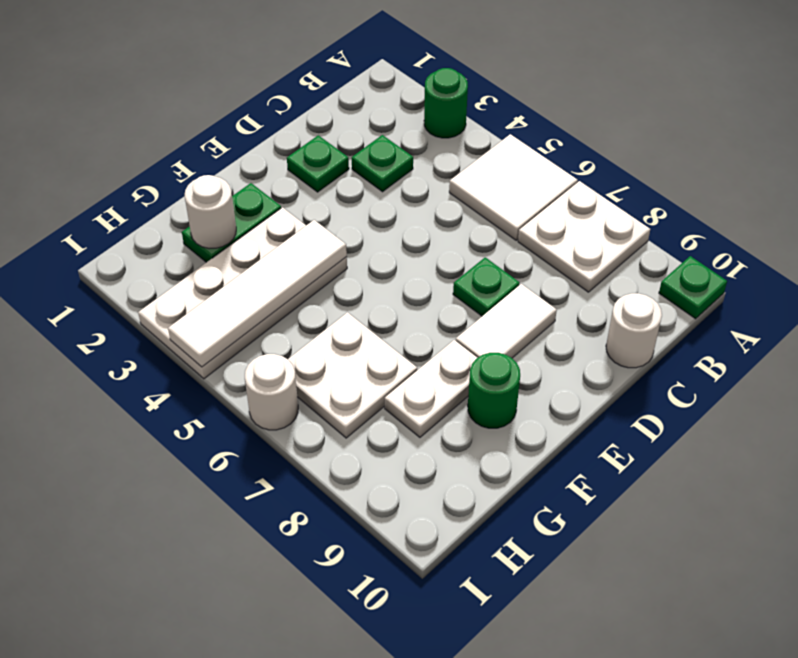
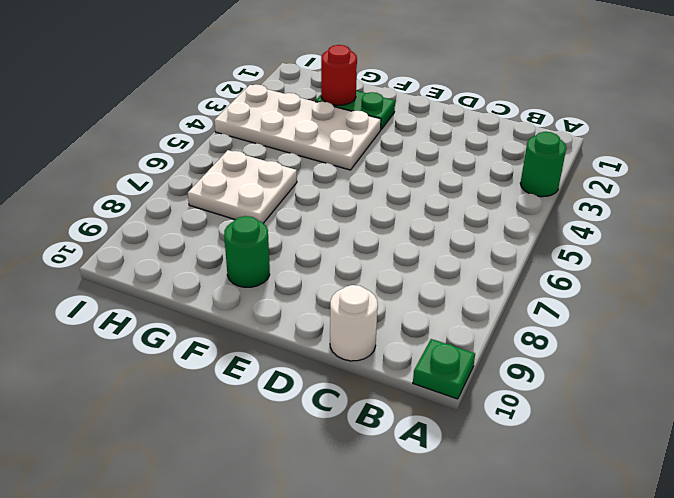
red 1x1 round brick [321,45,357,105] -> white 1x1 round brick [185,175,236,249]
none -> white 2x2 tile [449,134,578,240]
none -> white 2x2 plate [518,181,650,292]
none -> green 1x1 plate [352,135,413,192]

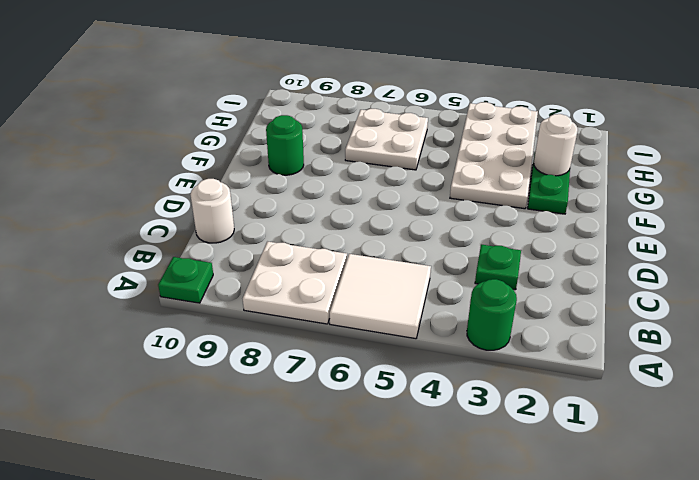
none -> green 1x1 plate [287,135,349,192]
none -> green 1x1 plate [453,257,519,316]
none -> white 1x2 tile [456,284,557,358]

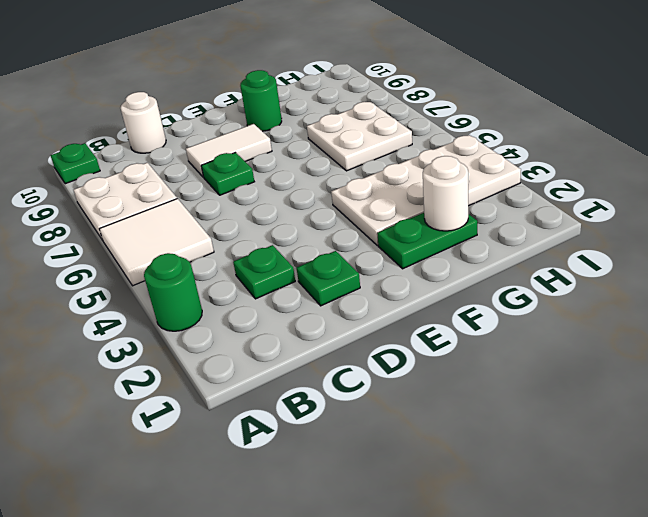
none -> white 1x2 plate [385,340,477,437]
none -> white 1x1 round brick [245,354,298,430]
none -> white 1x4 tile [168,220,347,367]

